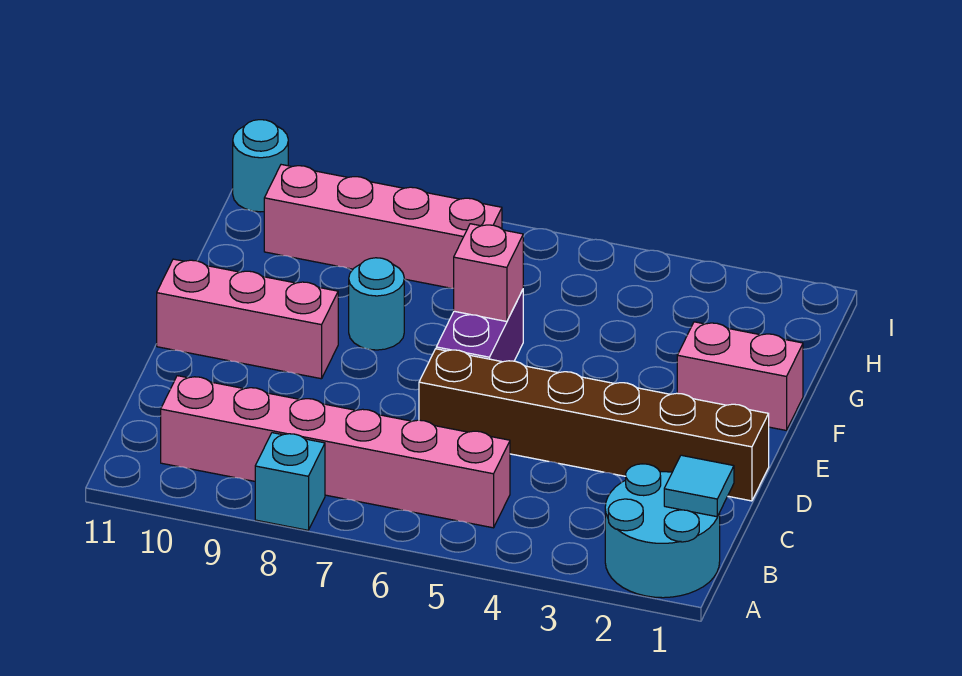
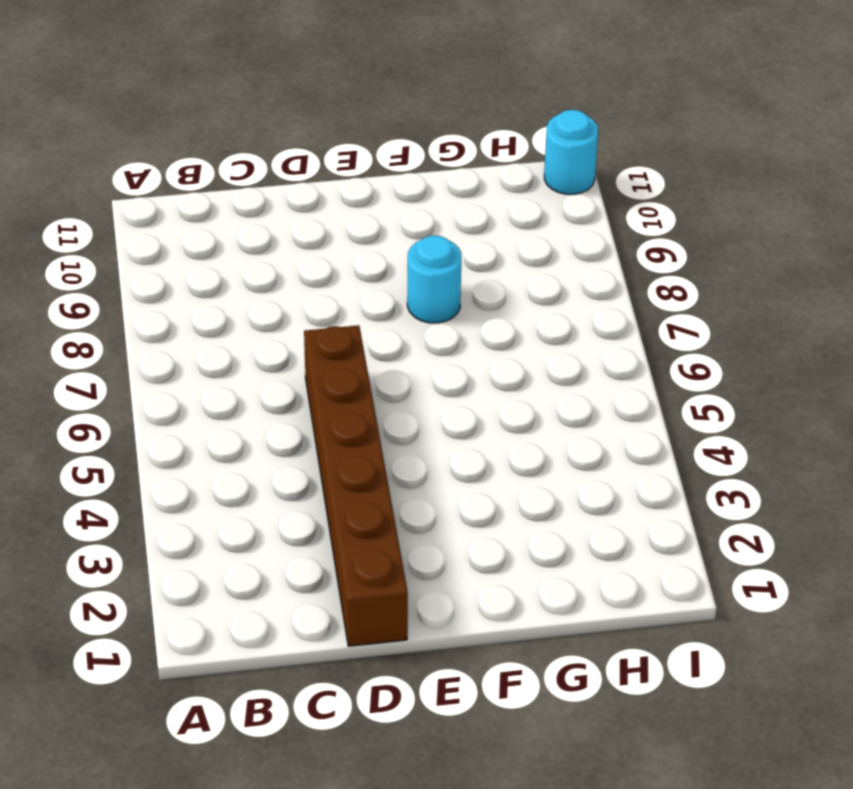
none -> cyan 2x2 round brick [605,464,720,598]
none -> cyan 1x1 brick [255,433,325,530]
none -> pink 1x6 brick [161,376,510,528]

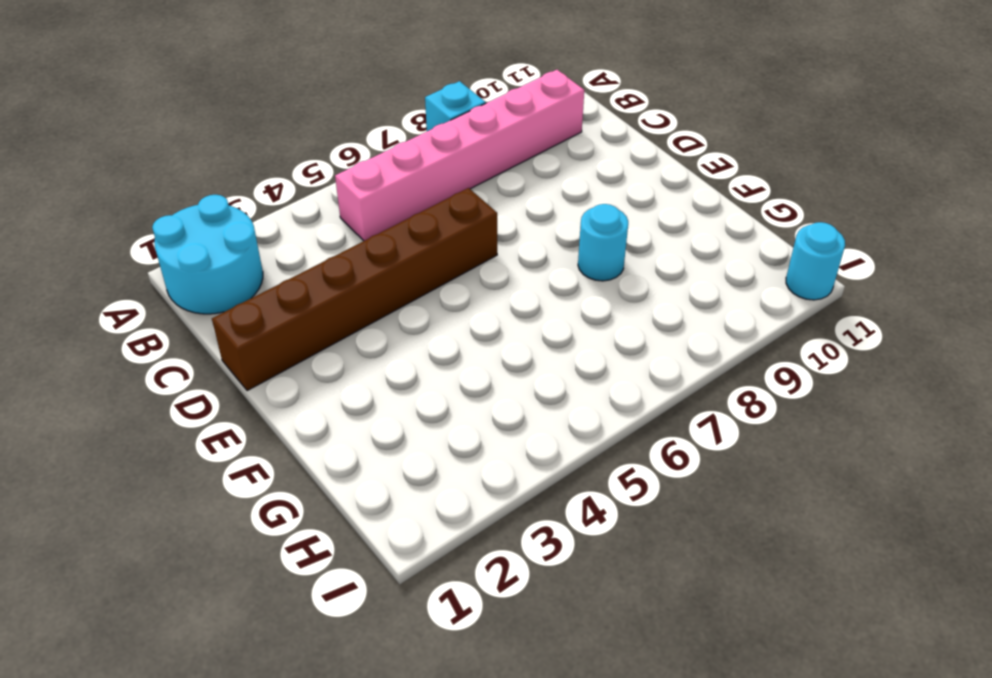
none -> purple 1x2 brick [436,290,523,362]
none -> pink 1x3 brick [157,259,338,379]
none -> pink 1x2 brick [677,322,803,431]

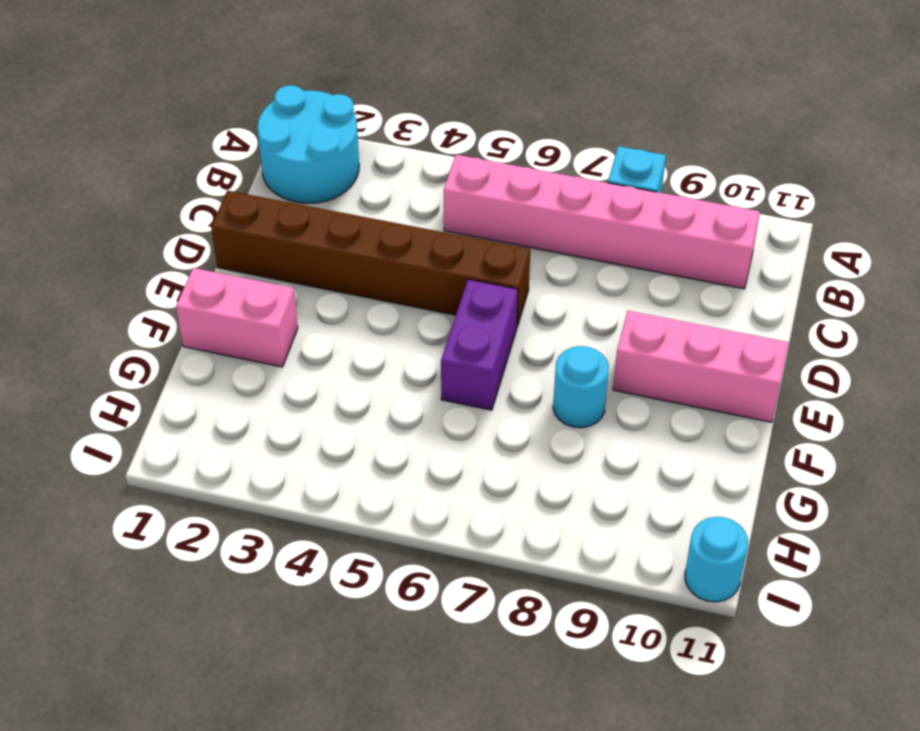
none -> pink 1x4 brick [264,165,502,288]
none -> cyan 1x1 tile [664,455,734,517]
none -> pink 1x1 brick [454,224,523,322]

